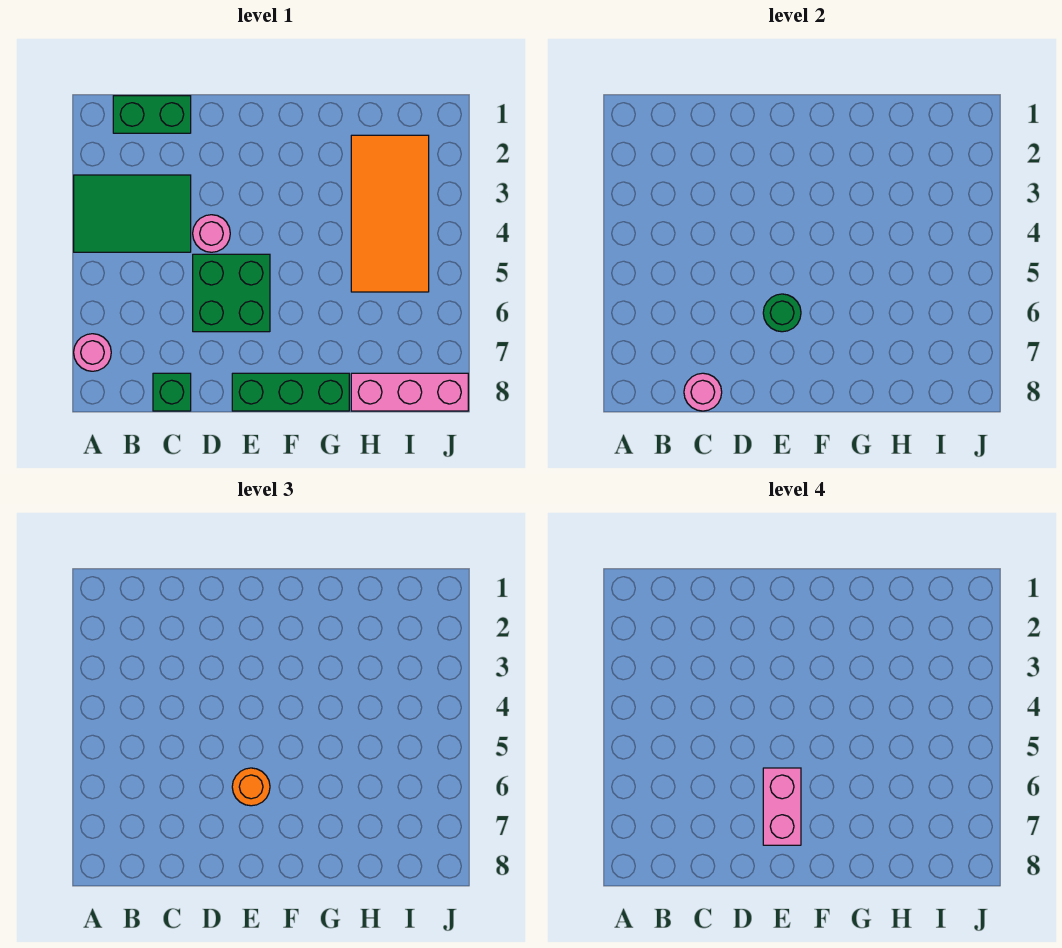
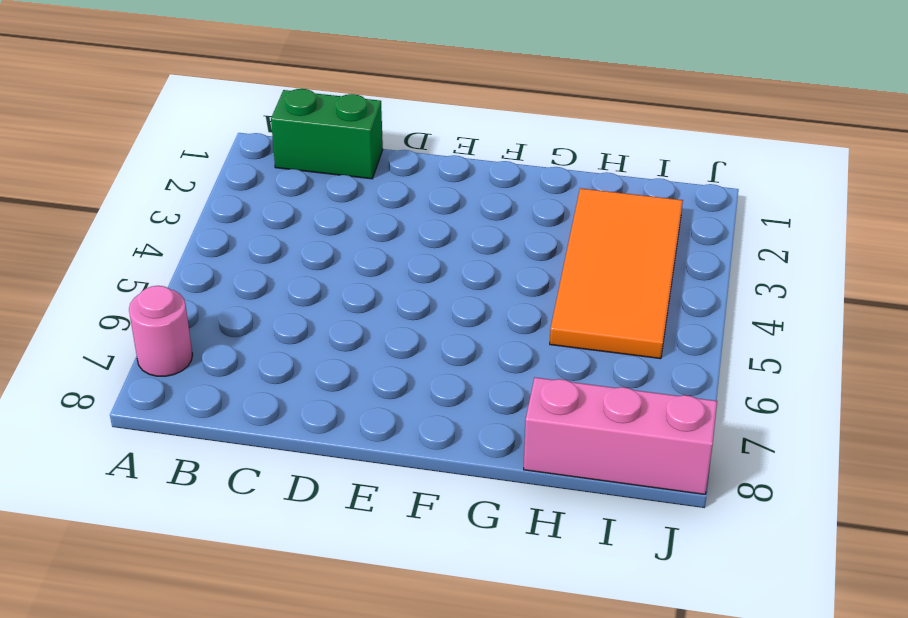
none -> green 2x3 tile [74,175,191,252]
none -> green 1x1 brick [153,373,191,411]
none -> pink 1x1 round brick [193,215,230,252]

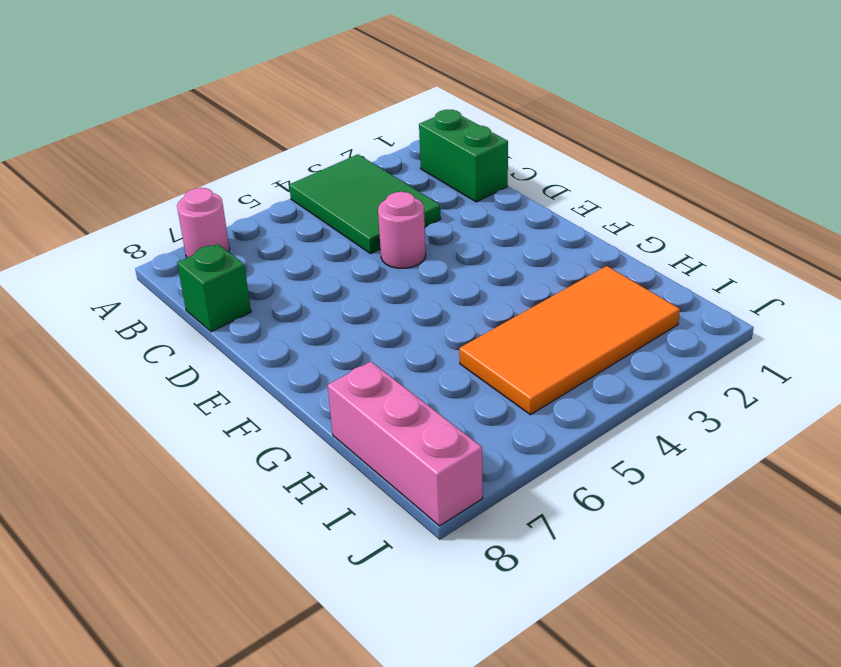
none -> green 2x2 brick [193,254,270,332]
none -> green 1x3 brick [232,373,349,411]
none -> pink 1x1 round brick [684,373,722,411]

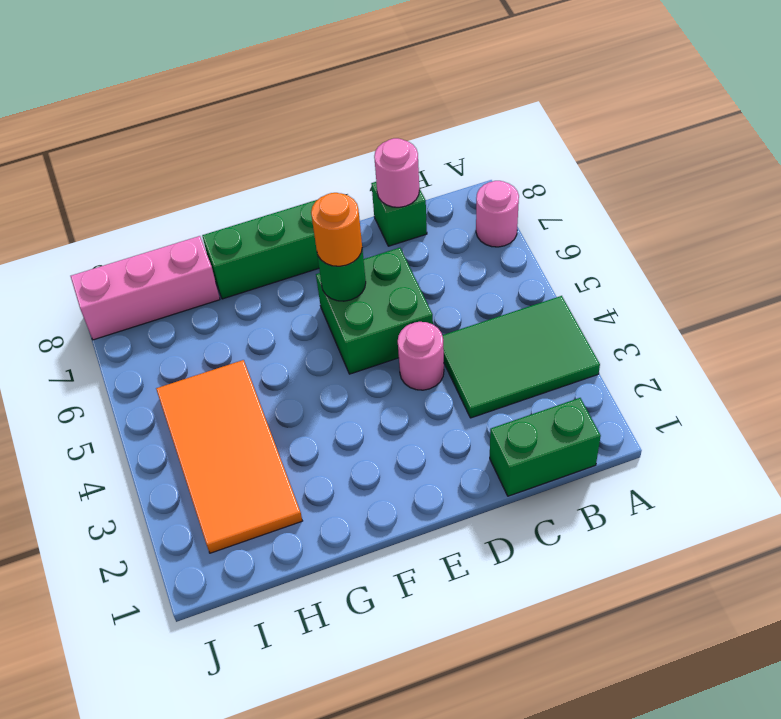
none -> pink 1x2 brick [763,768,801,845]

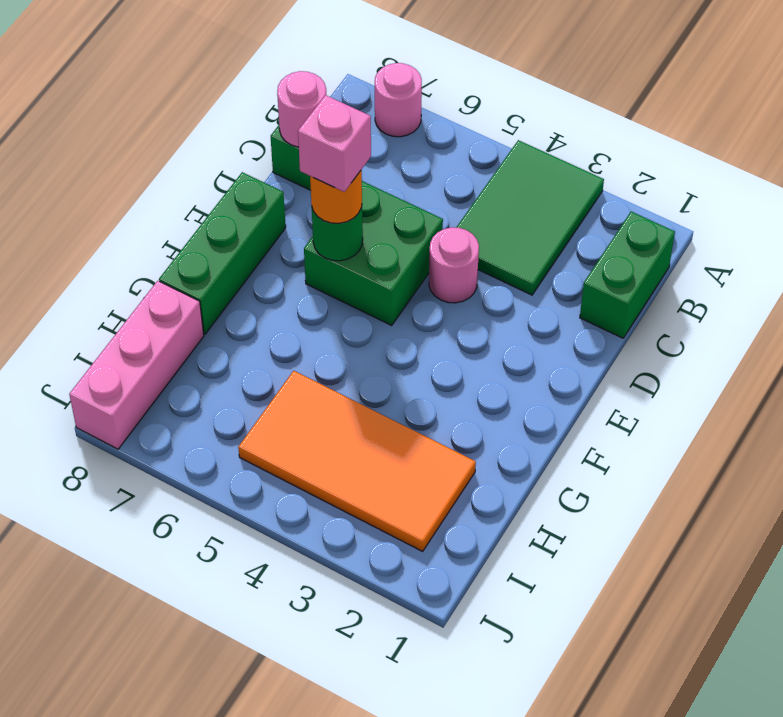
pink 1x1 brick [298,95,371,192] -> pink 1x2 brick [763,768,801,845]

